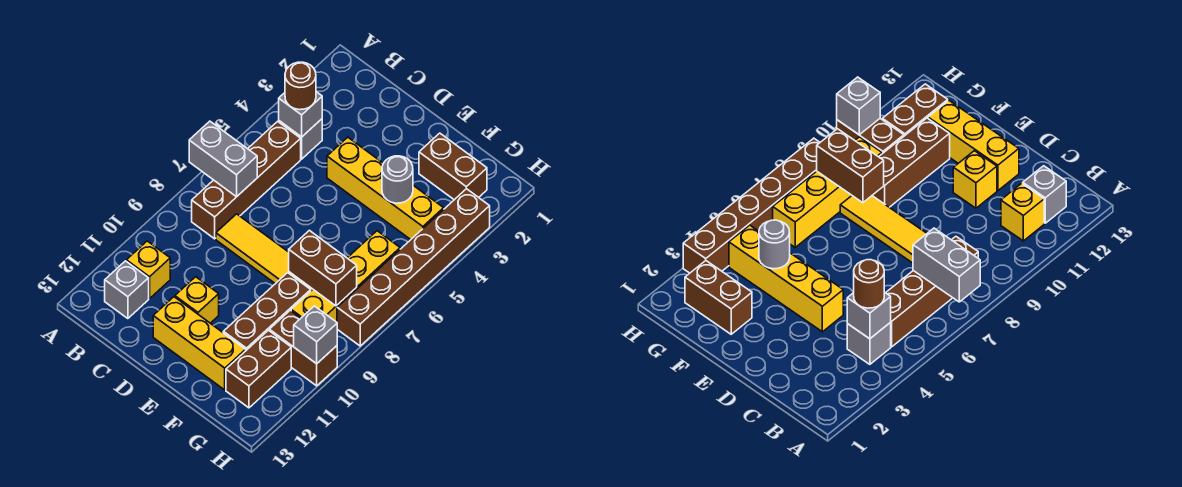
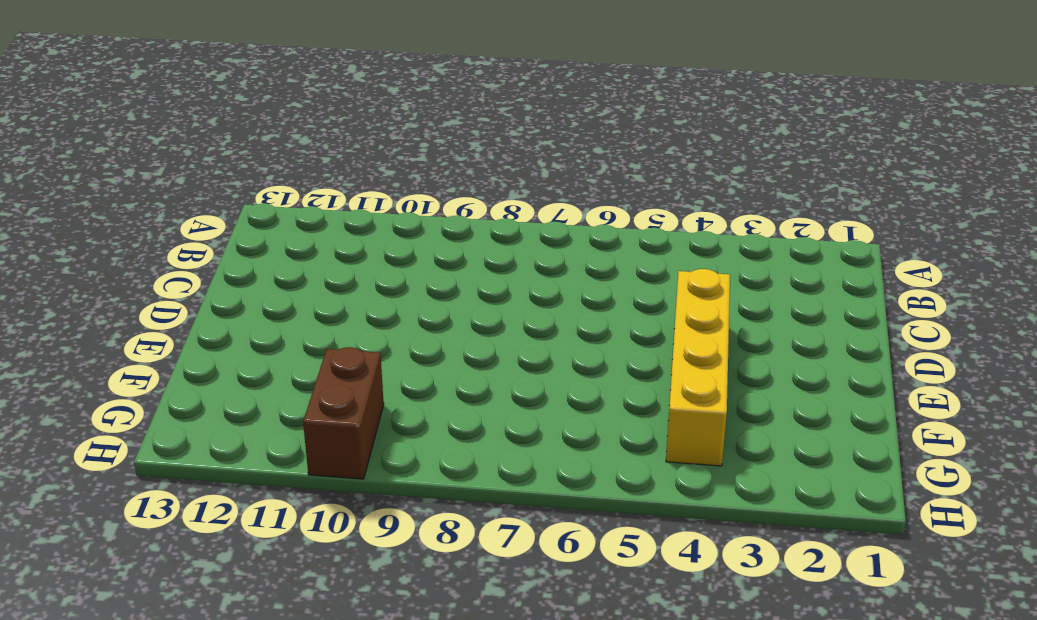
none -> grey 1x1 brick [279,119,322,159]
none -> brown 1x4 brick [192,121,301,239]
none -> yellow 1x1 brick [126,241,170,299]

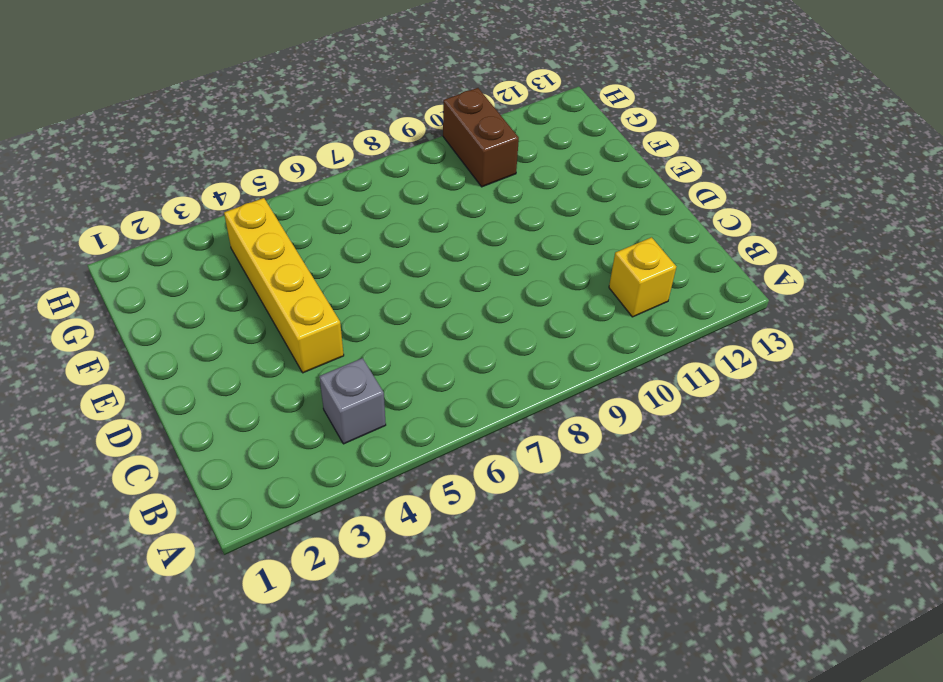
none -> brown 1x4 brick [192,121,301,239]
none -> grey 1x1 brick [105,261,149,319]
none -> yellow 1x4 tile [216,214,313,291]

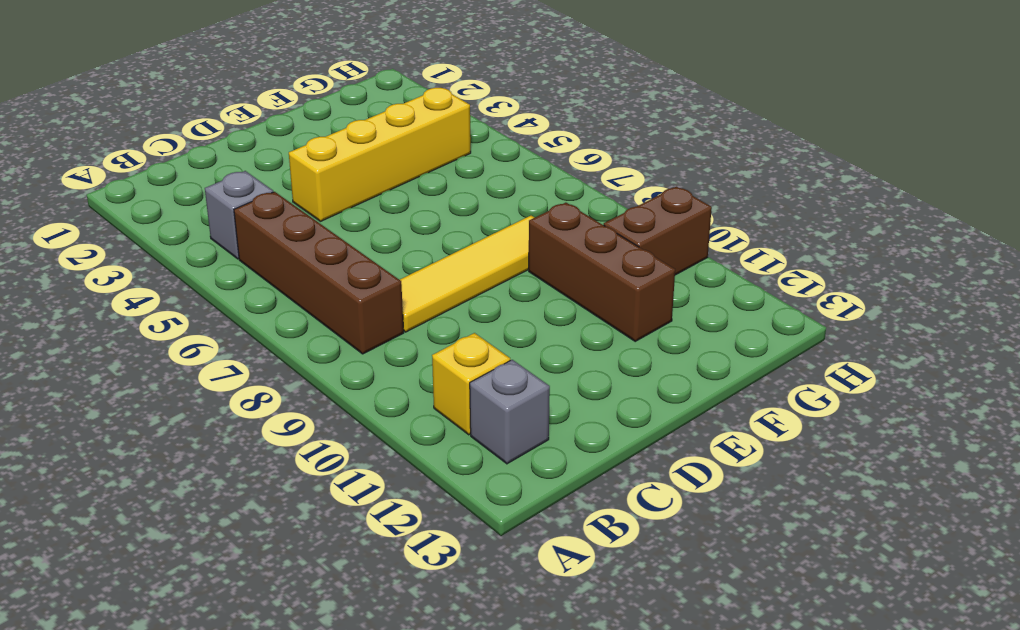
none -> yellow 1x1 brick [175,277,219,323]
none -> yellow 1x3 brick [153,297,246,390]
none -> brown 1x2 brick [419,133,487,200]

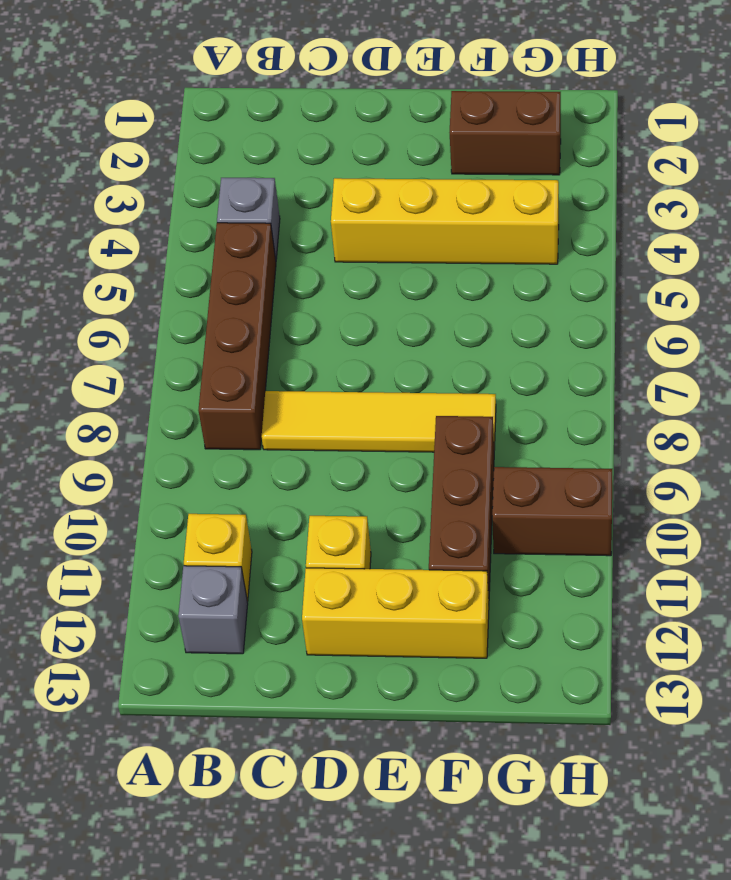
none -> yellow 1x4 brick [291,231,400,322]
none -> brown 1x2 brick [226,330,291,408]
none -> brown 1x6 brick [337,189,490,346]

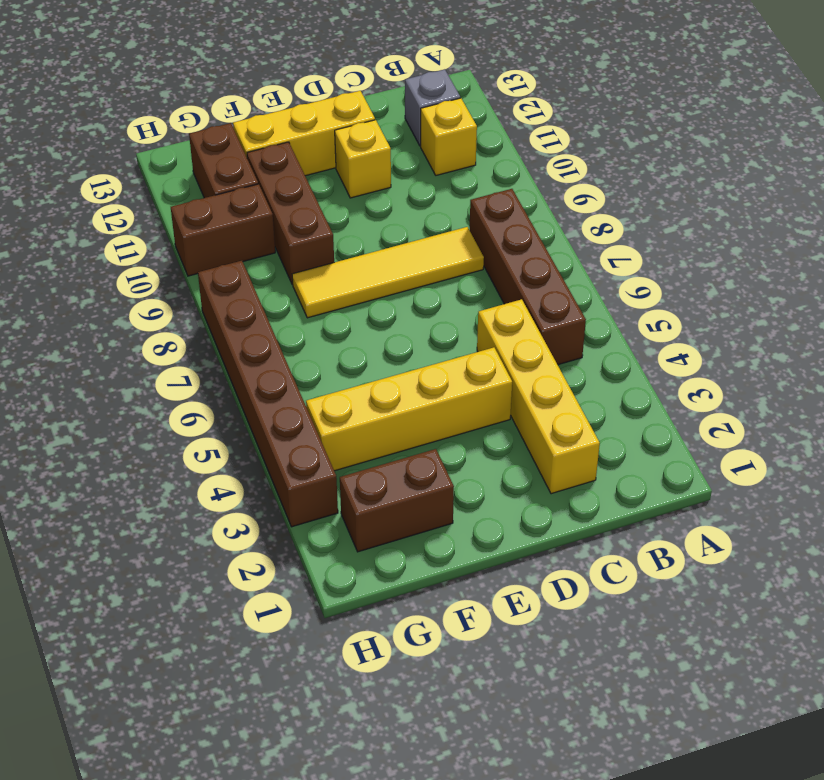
yellow 1x4 brick [477,299,600,494] -> yellow 1x4 brick moved to [291,231,400,322]
none -> grey 1x1 brick [279,119,322,159]
none -> grey 1x2 brick [189,121,257,197]
none -> grey 1x1 brick [279,92,322,137]

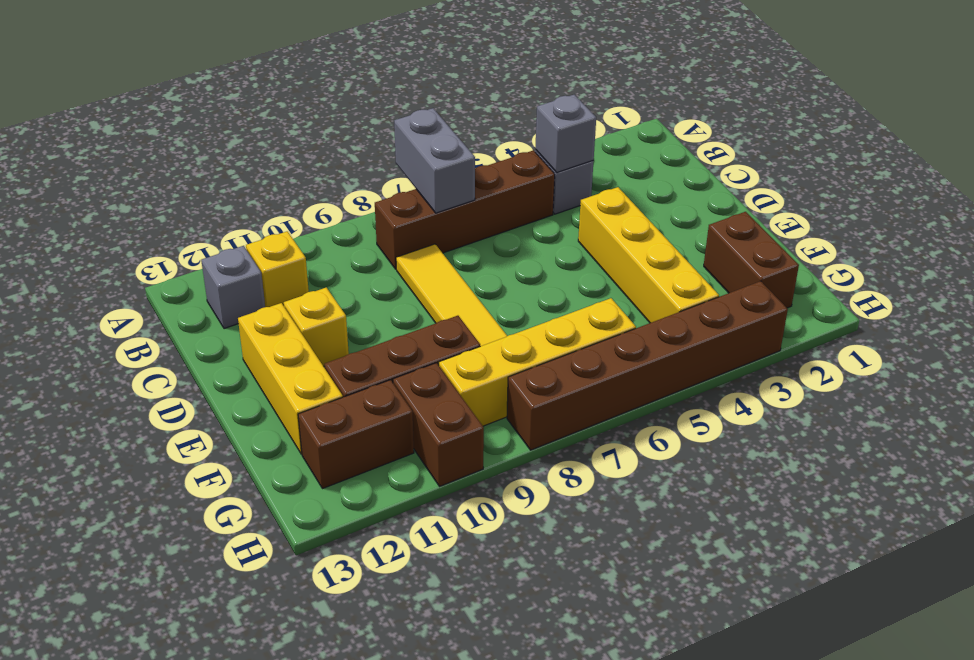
none -> grey 1x1 round brick [382,156,413,203]
none -> brown 1x2 brick [289,230,357,306]
none -> grey 1x1 brick [294,306,337,364]

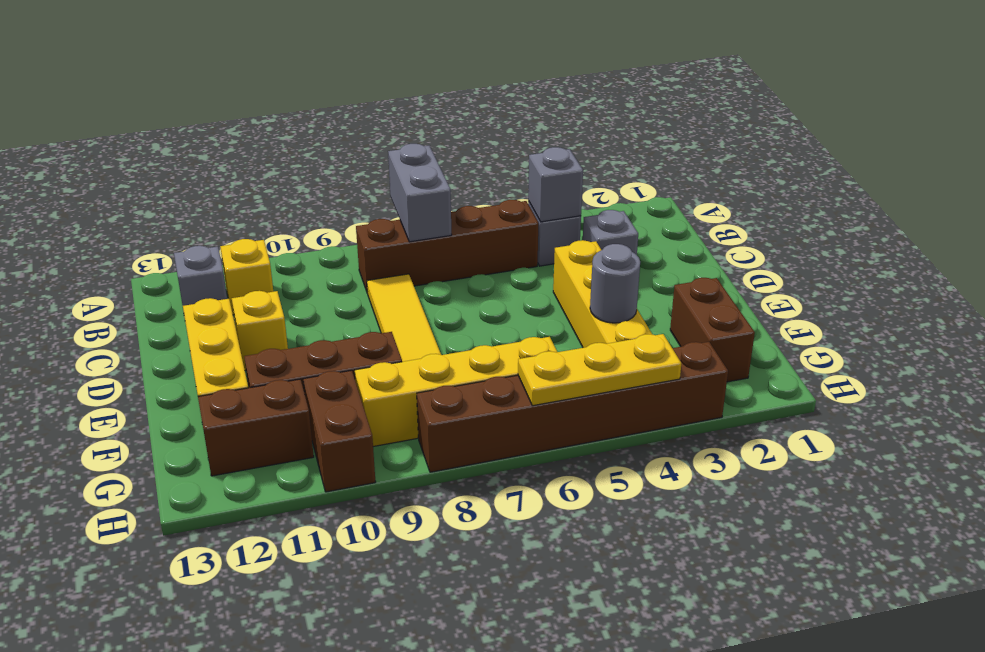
grey 1x1 brick [583,210,638,255] -> grey 1x1 brick moved to [294,306,337,364]
yellow 1x3 plate [518,334,681,406] -> none
none -> brown 1x2 brick [289,230,357,306]
none -> brown 1x1 round brick [285,62,316,110]

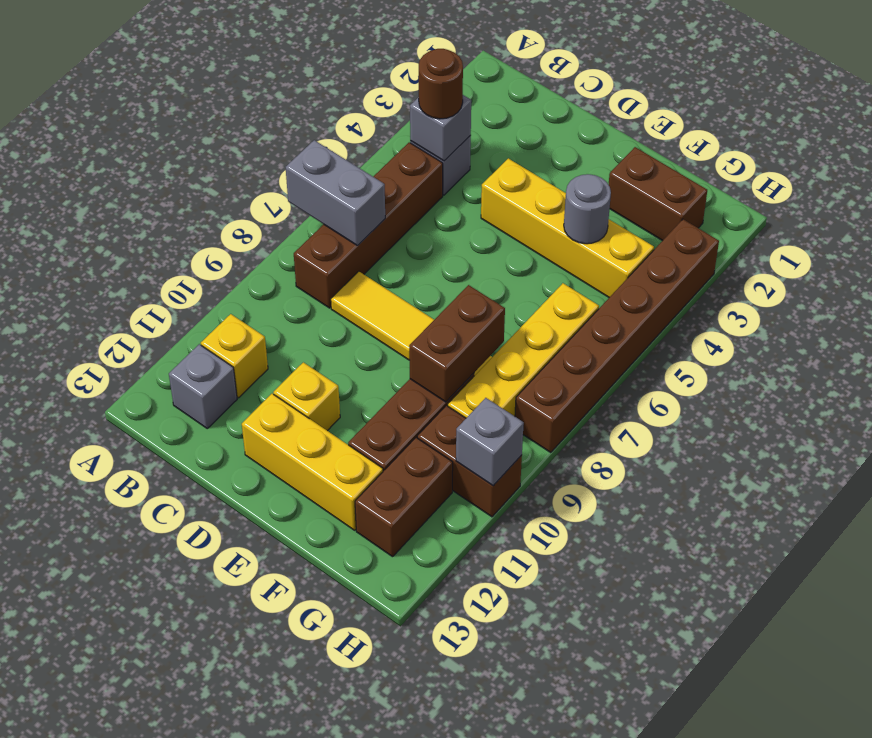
brown 1x2 brick [409,285,505,402] -> brown 1x2 brick turned to [289,230,357,306]

